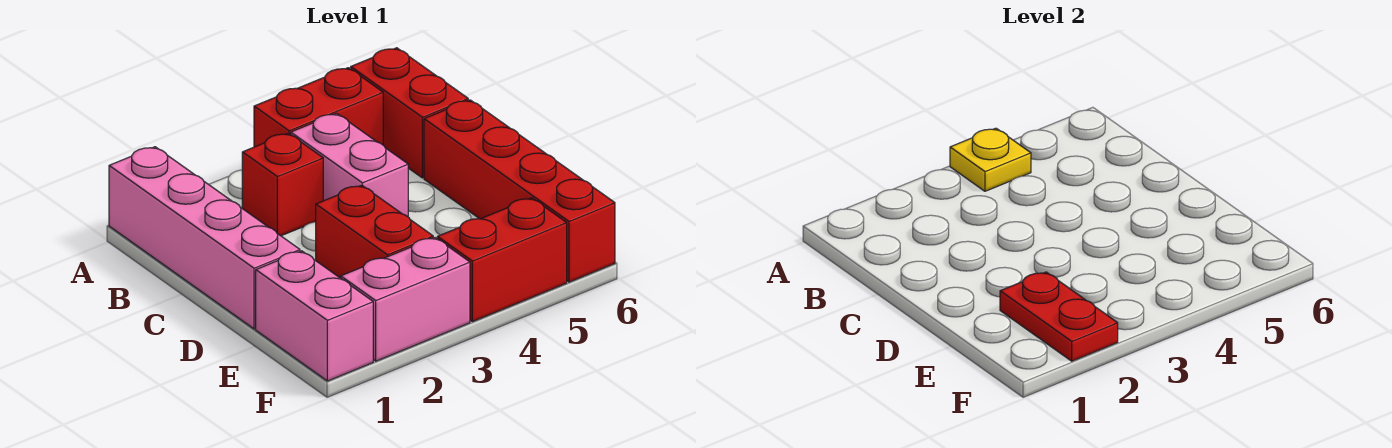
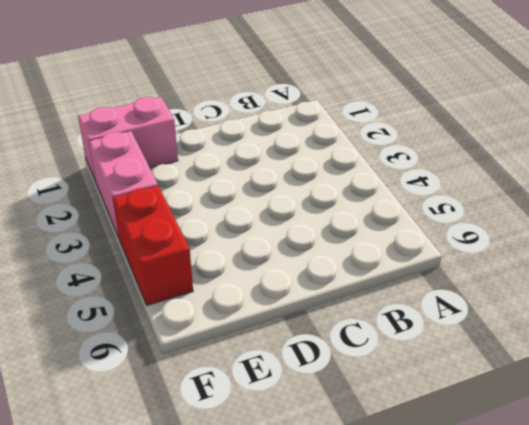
none -> pink 1x4 brick [109,147,300,329]
none -> red 1x2 brick [254,68,383,147]
none -> red 1x2 brick [351,48,468,178]

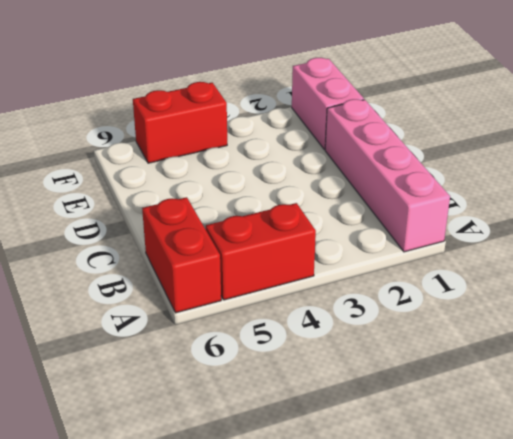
none -> red 1x1 brick [242,133,323,236]
none -> pink 1x2 brick [291,113,408,217]
none -> red 1x4 brick [424,100,615,282]

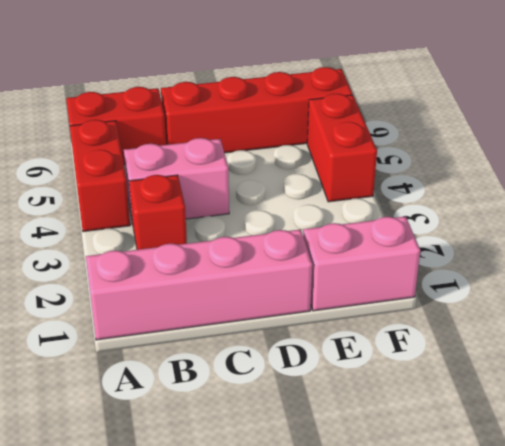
none -> red 1x2 brick [316,185,433,278]
none -> pink 1x2 brick [341,238,470,361]
none -> yellow 1x1 plate [950,128,1031,191]

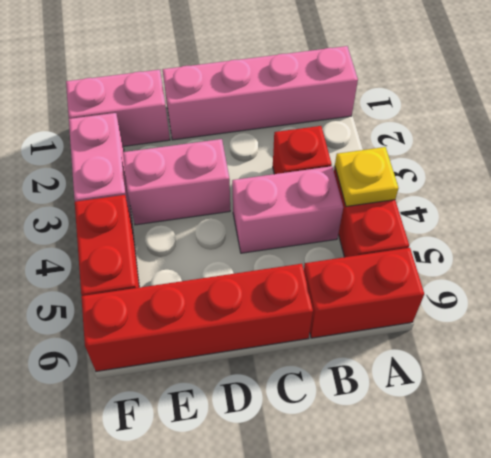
pink 1x2 brick [123,139,230,225] -> red 1x2 brick [316,185,433,278]
none -> red 1x2 plate [1000,272,1118,361]

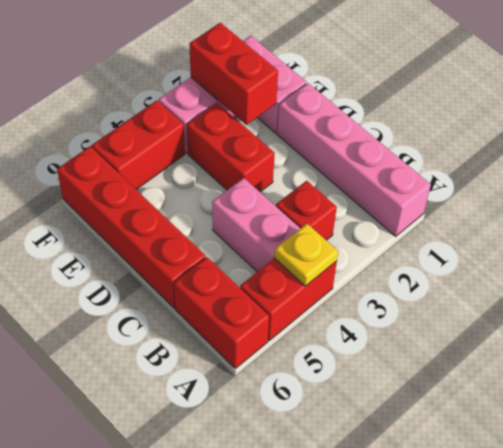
red 1x2 brick [189,23,278,125] -> red 1x2 plate [1000,272,1118,361]

